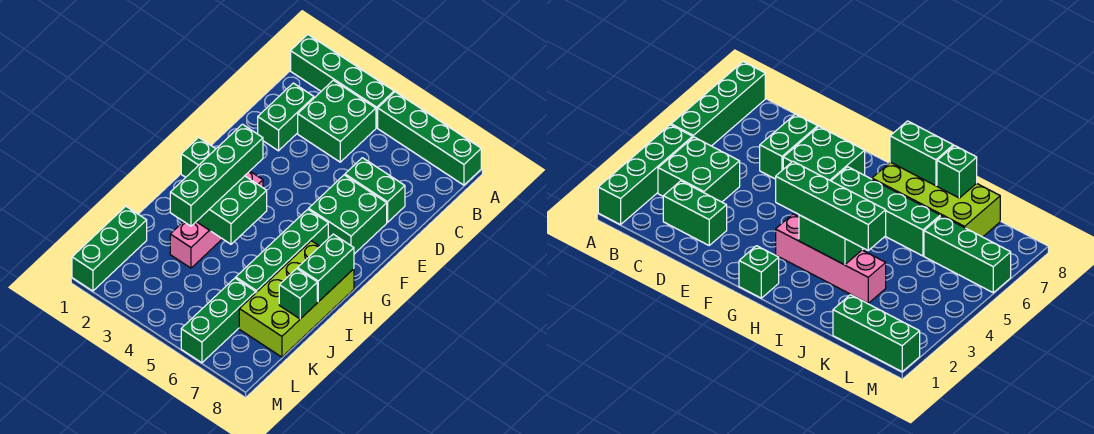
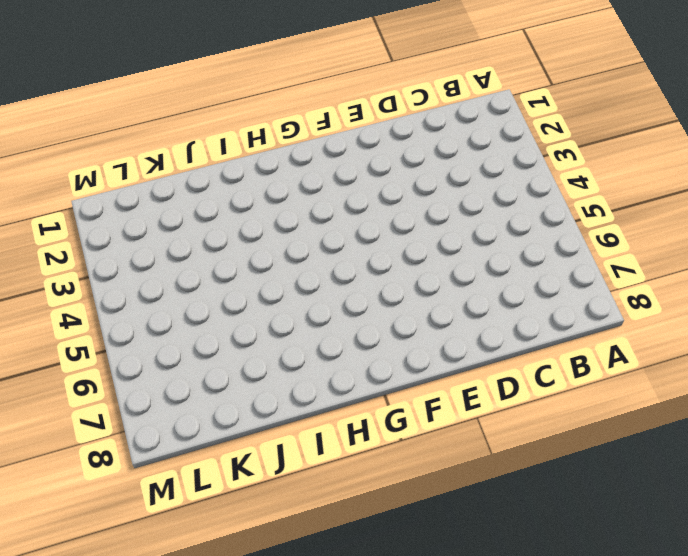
none -> green 1x4 brick [291,35,394,128]
none -> green 1x4 brick [378,92,481,185]
none -> green 2x2 brick [298,80,376,162]

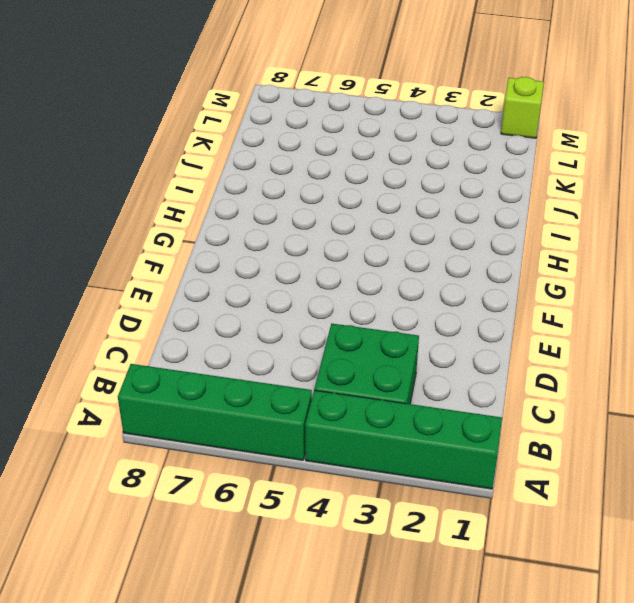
lime 1x1 brick [501,77,544,138] -> green 1x3 brick [72,206,147,291]
none -> green 1x2 brick [258,83,314,151]
none -> green 1x2 brick [345,158,405,222]
none -> green 2x2 brick [309,175,387,254]

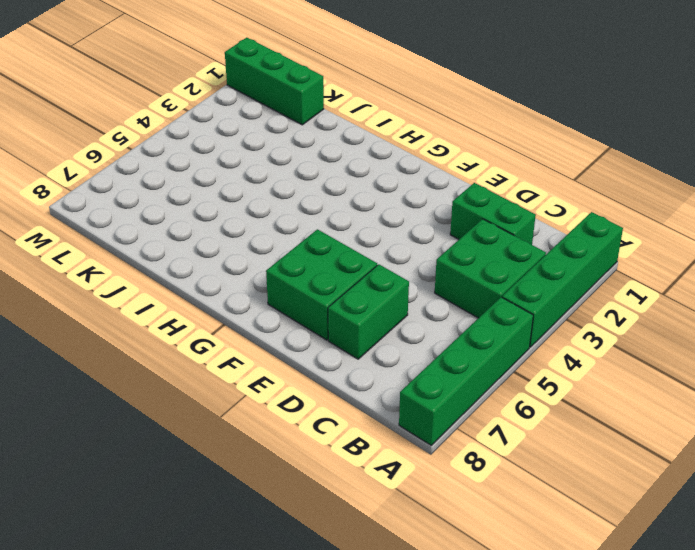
none -> green 1x1 brick [181,138,216,177]
none -> pink 1x4 brick [170,171,263,268]
none -> green 1x4 brick [236,209,328,292]

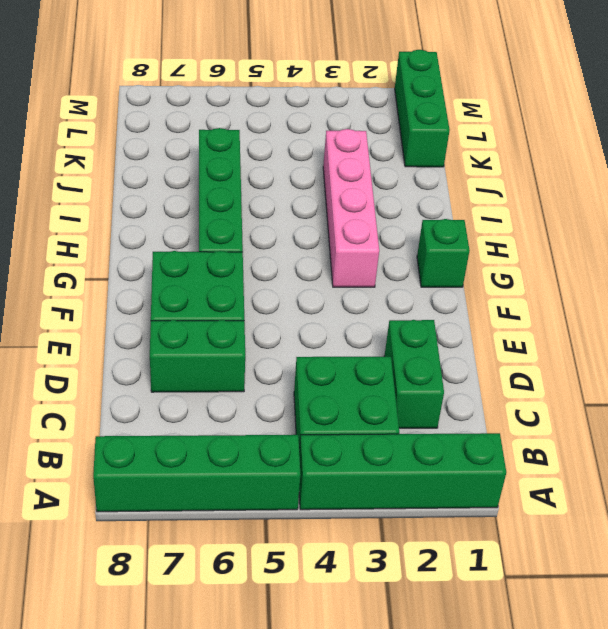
none -> lime 2x4 brick [239,241,354,357]
none -> green 1x3 brick [181,278,256,363]
none -> green 2x2 brick [196,176,267,244]

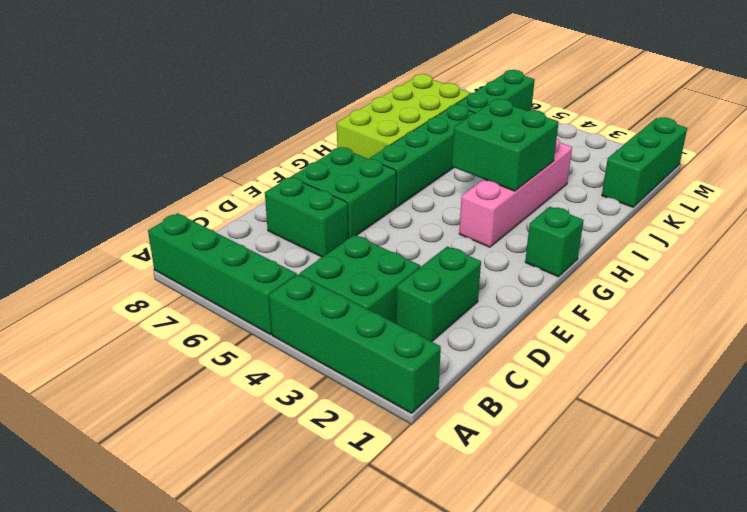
none -> green 1x2 brick [298,234,354,302]
none -> green 1x1 brick [279,269,317,319]
none -> green 1x4 brick [170,124,263,226]

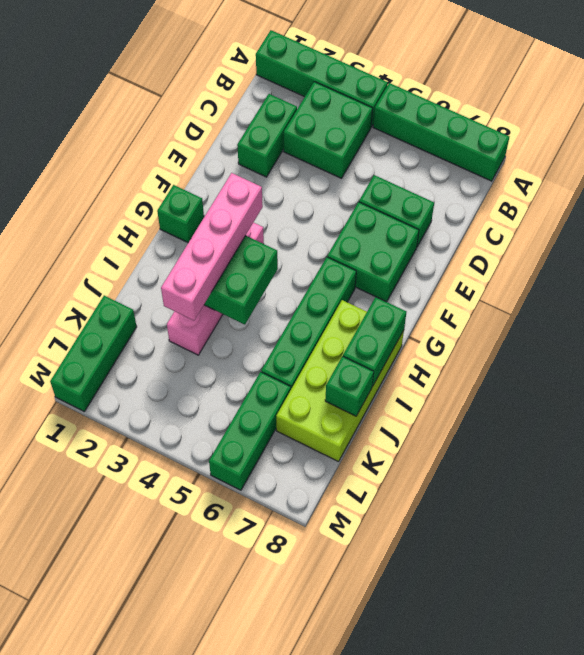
pink 1x4 brick [161,173,263,320] -> green 1x4 brick [170,124,263,226]

